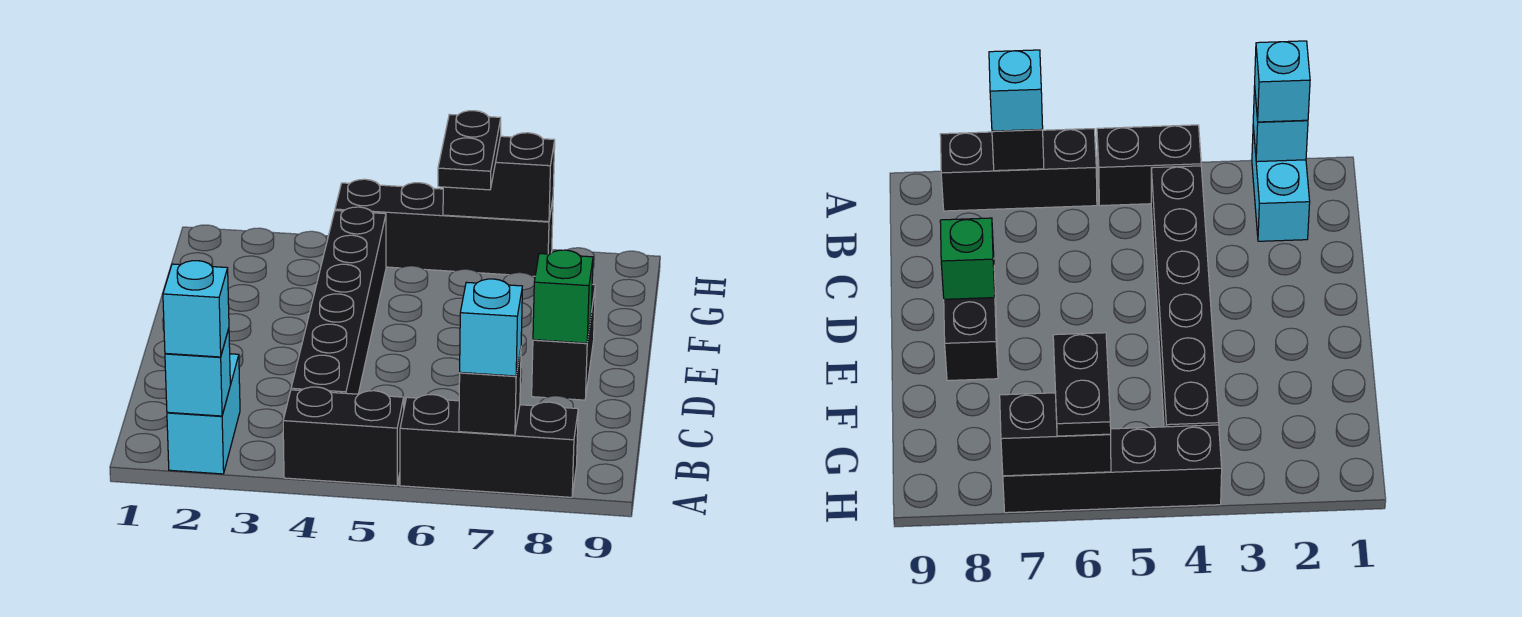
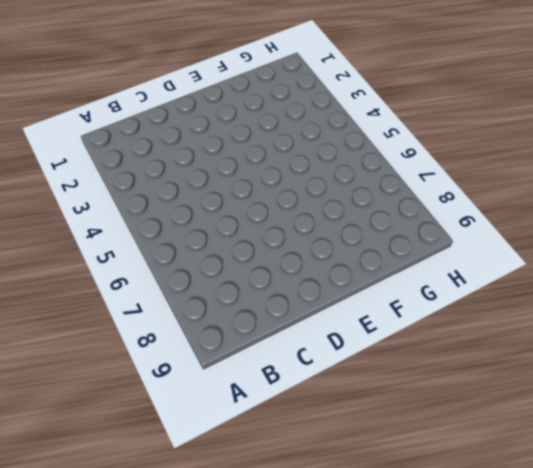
none -> cyan 1x2 brick [167,354,240,474]
none -> black 1x2 brick [283,387,404,486]
none -> black 1x3 brick [400,395,578,497]

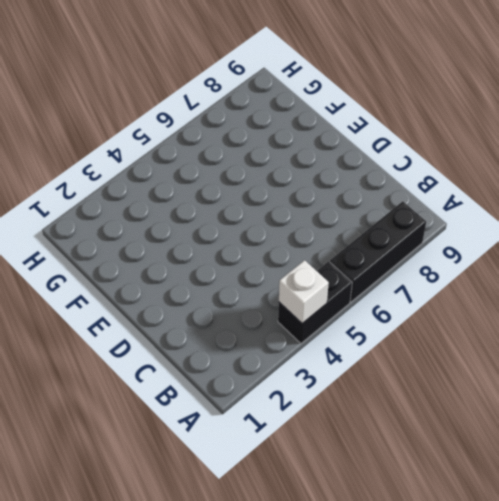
white 1x1 brick [279,260,329,323] -> none
none -> cyan 1x2 brick [167,354,240,474]
none -> black 1x6 brick [291,207,386,394]
none -> black 1x2 brick [532,284,595,400]

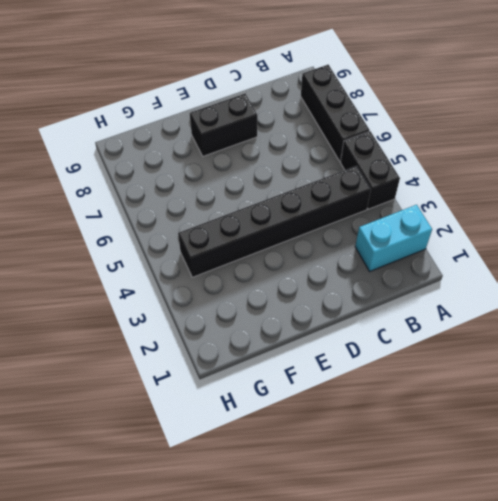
none -> black 1x4 brick [335,179,553,276]
none -> cyan 1x1 brick [165,329,230,416]
none -> black 1x1 brick [459,350,521,435]

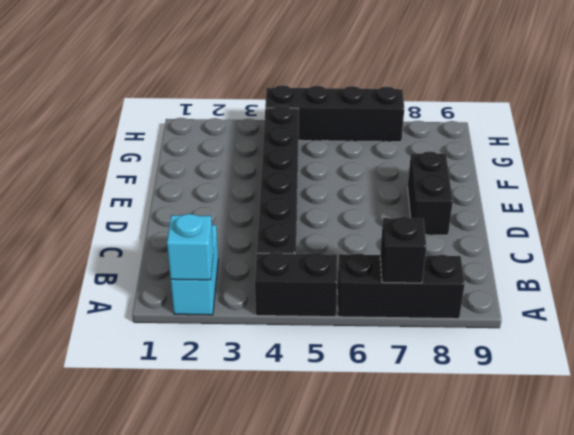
none -> green 1x1 brick [533,250,593,343]
none -> black 1x2 brick [443,133,555,222]
none -> cyan 1x1 brick [163,261,229,357]

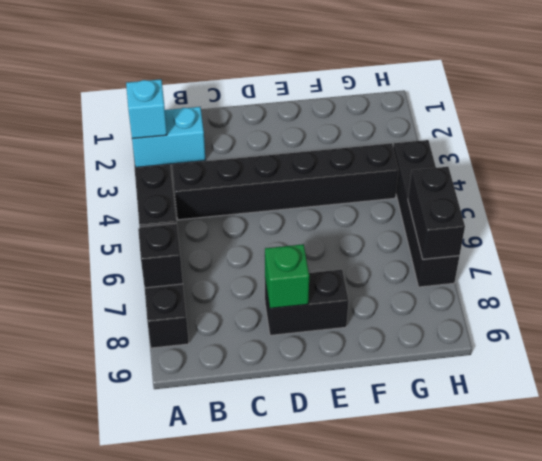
none -> cyan 1x1 brick [163,261,229,357]
none -> cyan 1x1 brick [460,279,522,376]
none -> black 1x2 plate [438,111,501,190]

